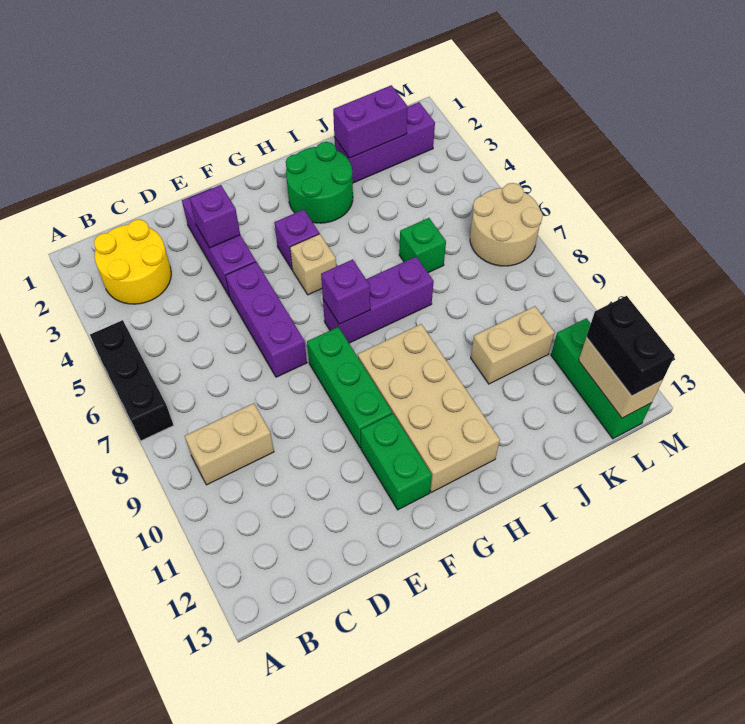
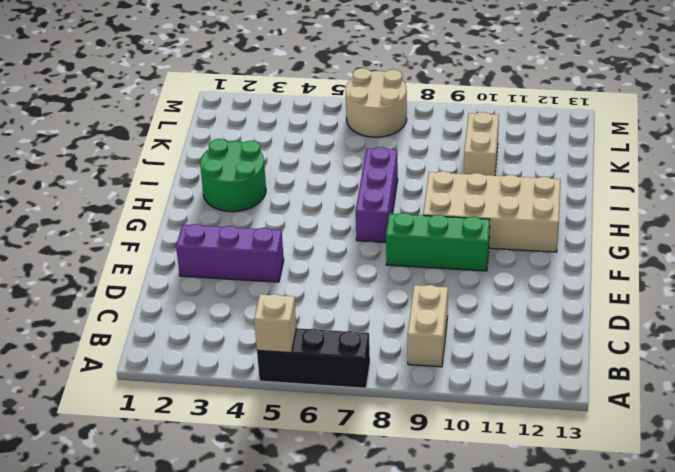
tan 1x1 brick [254,294,297,353] -> tan 1x1 brick moved to [290,234,336,295]
none -> yellow 2x2 round brick [94,219,171,304]
none -> purple 1x3 brick [226,262,307,377]
none -> green 1x2 brick [361,414,432,510]

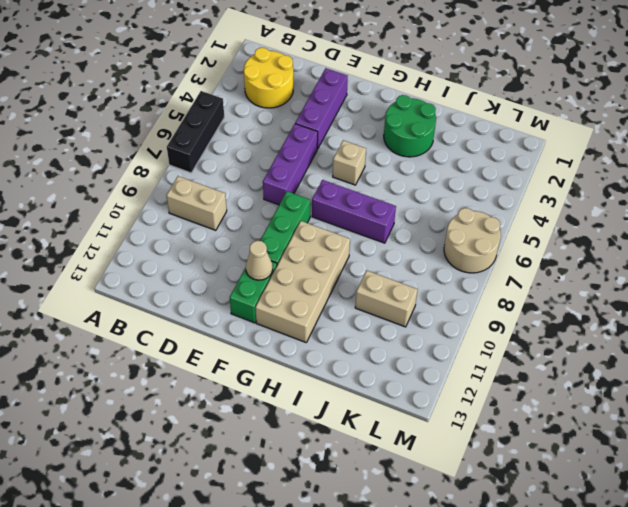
tan 1x1 cone [246,241,273,280] -> none
none -> purple 1x1 brick [274,210,319,270]
none -> purple 1x3 brick [334,102,435,183]
none -> green 1x1 brick [399,218,446,273]

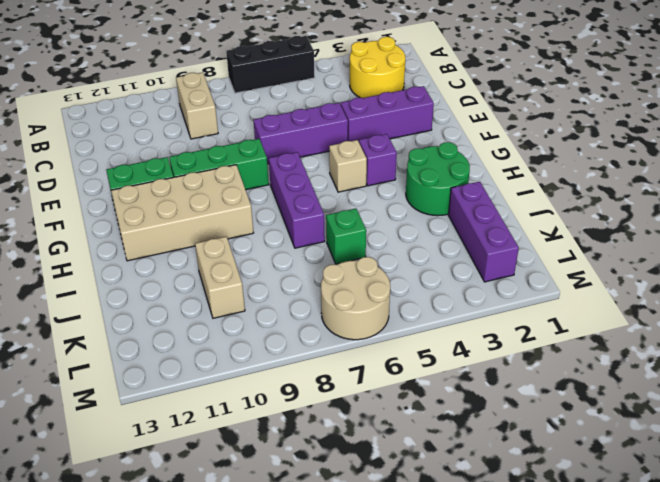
none -> green 1x3 brick [551,318,652,439]
none -> purple 1x1 brick [190,185,240,248]
none -> purple 1x1 brick [321,259,370,324]

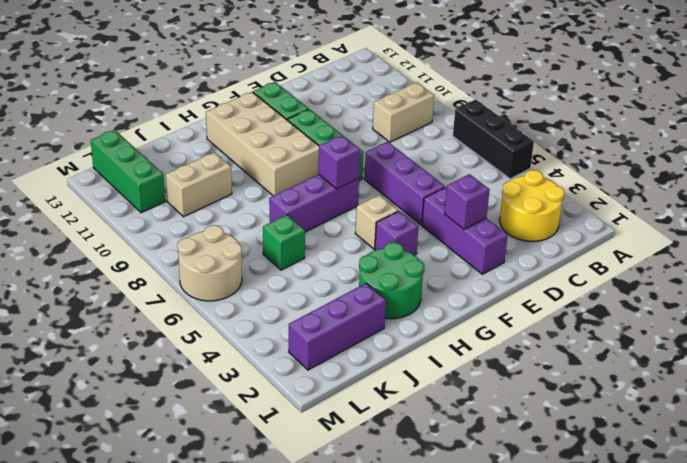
none -> purple 1x2 brick [333,85,408,158]
none -> tan 1x2 brick [579,337,663,418]
none -> black 1x2 brick [587,296,675,396]

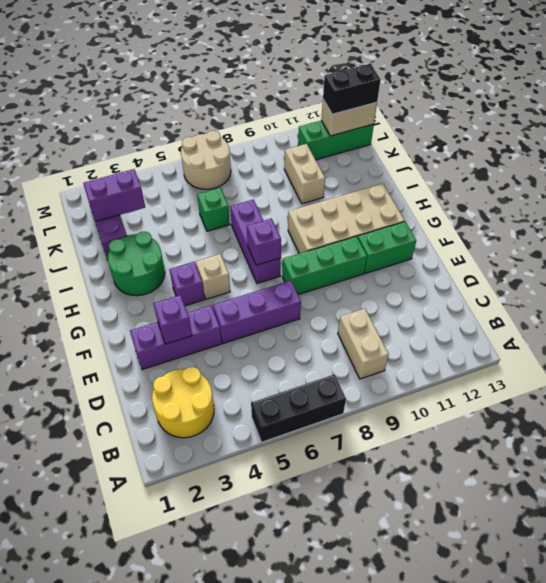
purple 1x2 brick [83,169,145,222] -> purple 1x2 brick turned to [333,85,408,158]

